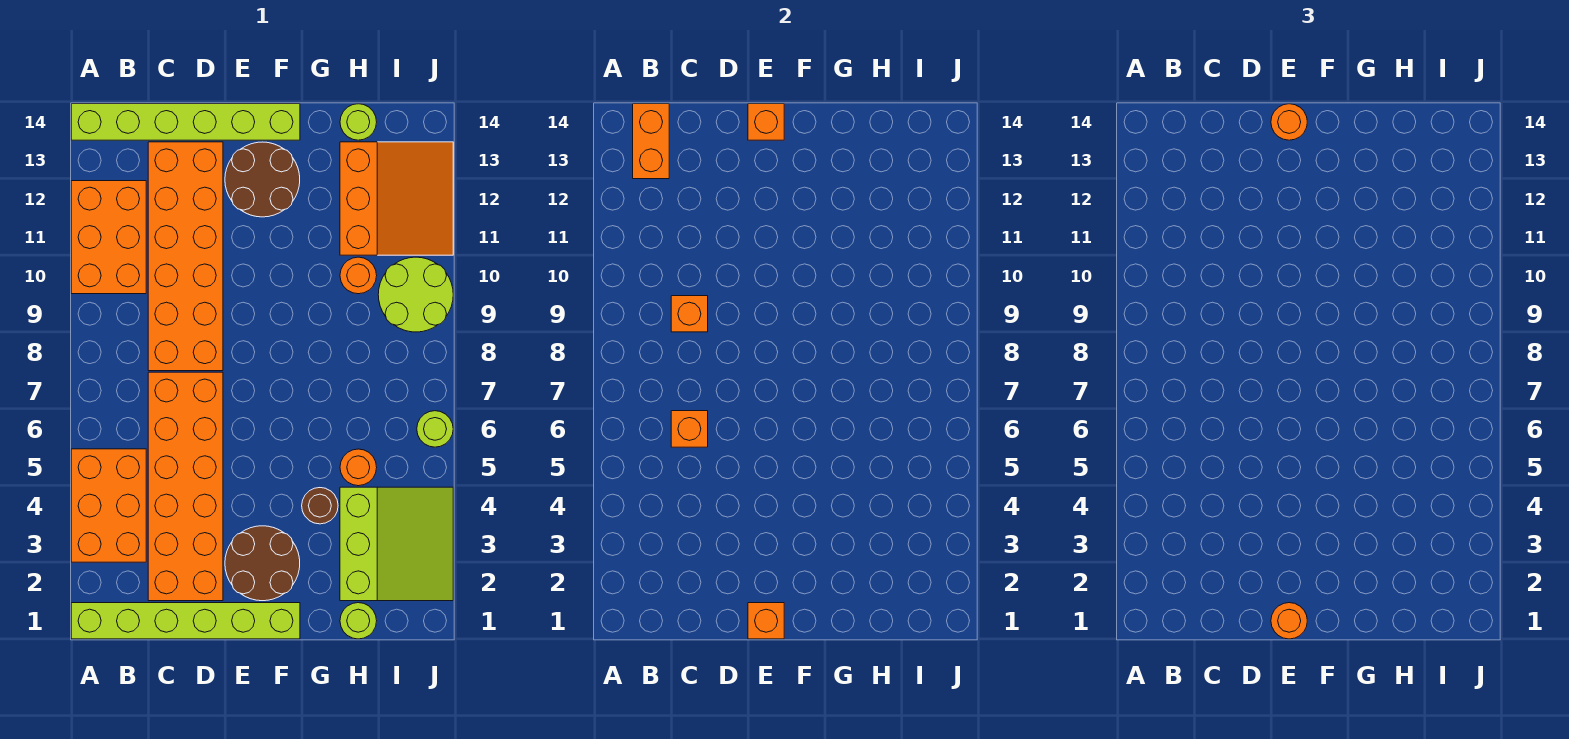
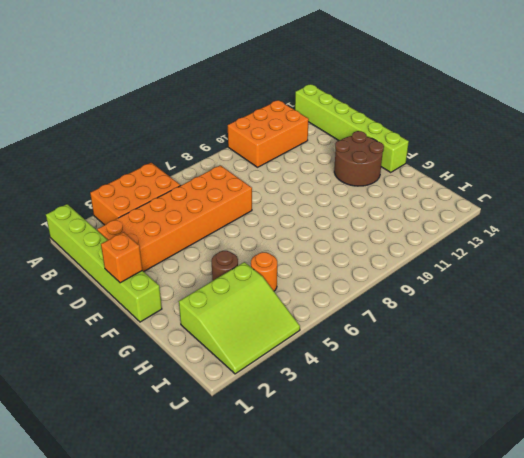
none -> orange 2x6 brick [148,142,223,371]
none -> brown 2x2 round brick [225,526,300,601]
none -> lime 1x1 round brick [340,603,377,639]

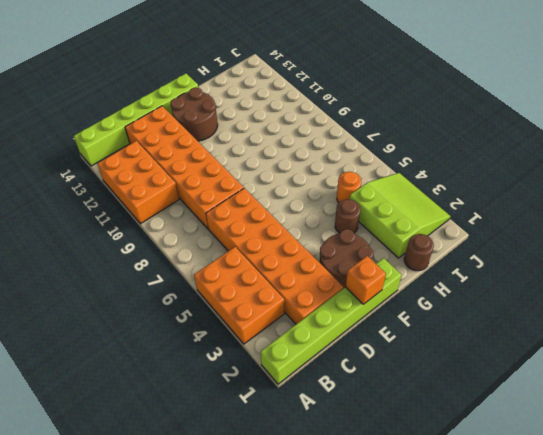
brown 1x1 round brick [404,234,434,271] -> lime 1x1 round brick [340,603,377,639]
none -> orange 1x1 round brick [340,257,377,294]
none -> orange 3x3 slope [340,142,453,255]
none -> lime 1x1 round brick [340,104,377,140]

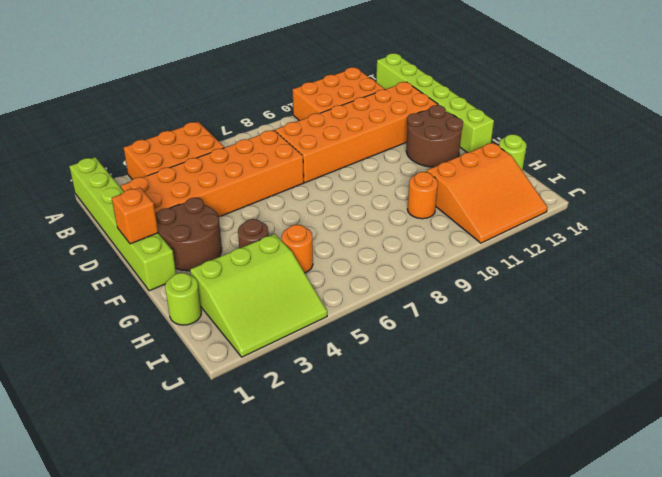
none -> lime 2x2 round brick [378,257,453,332]
none -> lime 1x1 round brick [417,411,453,447]
none -> orange 1x2 brick [633,104,669,179]

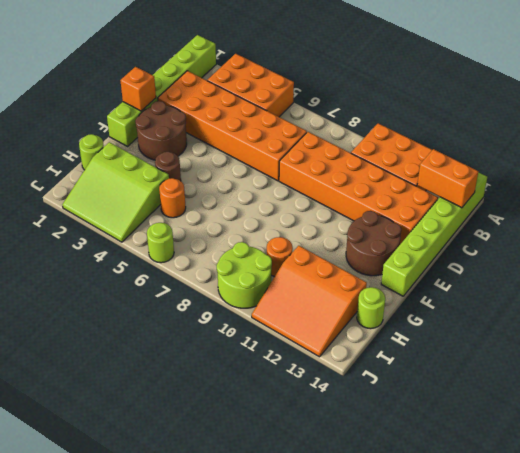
none -> orange 1x1 brick [671,411,708,447]
none -> orange 1x1 brick [671,296,708,332]
none -> orange 1x1 brick [748,104,784,140]

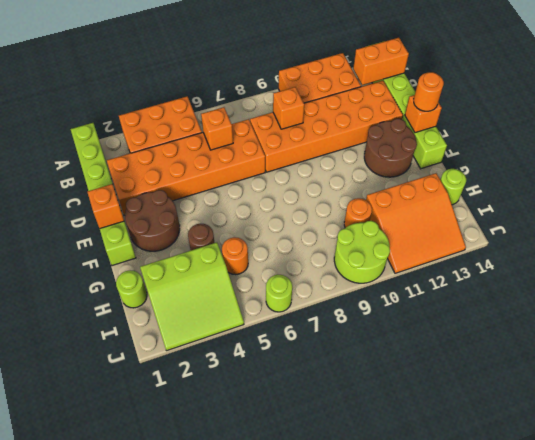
none -> orange 1x1 round brick [1271,603,1307,639]

